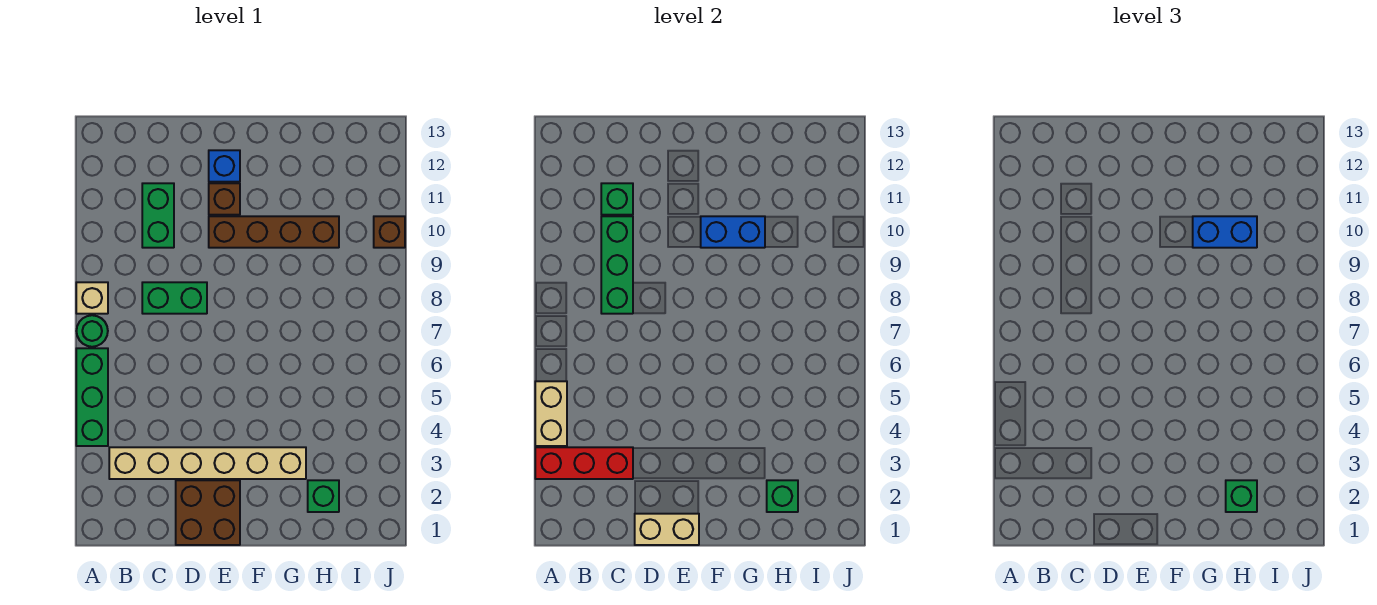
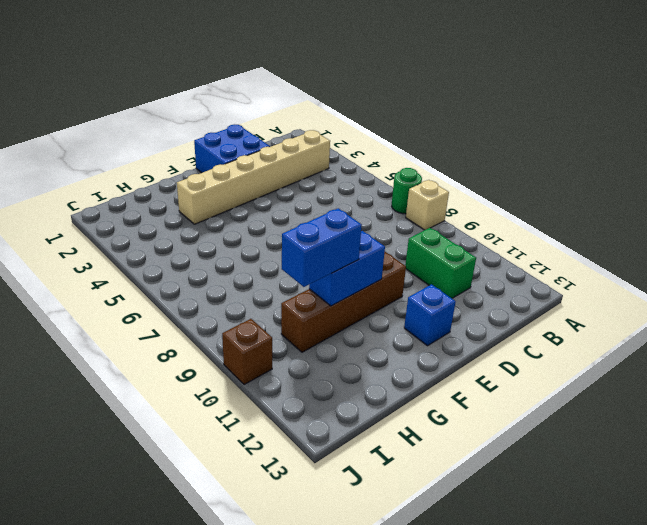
blue 2x2 brick [194,125,270,173] -> brown 2x2 brick [176,480,240,545]
none -> green 1x3 brick [76,348,108,446]
none -> green 1x2 brick [142,282,207,314]
none -> brown 1x1 brick [209,183,240,215]

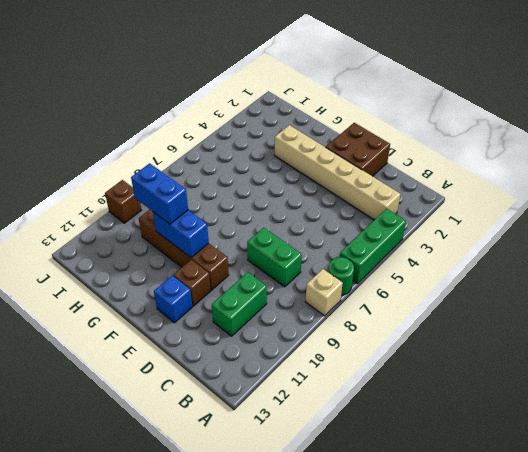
none -> green 1x1 brick [308,480,339,512]
none -> red 1x3 brick [535,447,633,479]
none -> tan 1x2 brick [535,381,567,446]

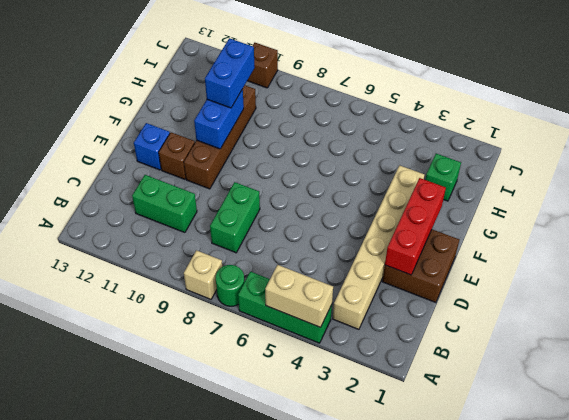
red 1x3 brick [385,178,446,275] -> red 1x3 brick moved to [535,447,633,479]
none -> green 1x3 brick [601,216,633,314]
none -> green 1x1 brick [601,183,633,215]
none -> tan 1x2 brick [635,514,699,545]

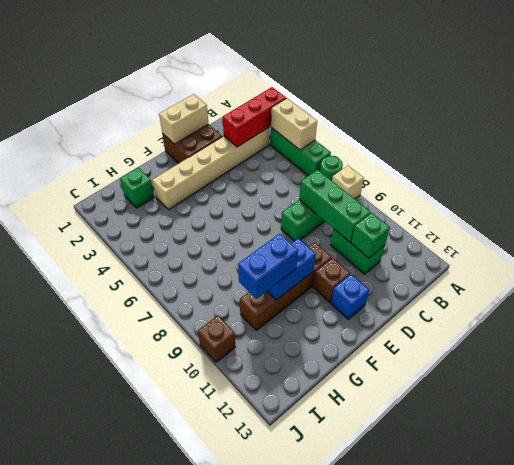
none -> green 1x1 brick [767,480,798,512]
none -> green 1x1 brick [1226,480,1257,512]

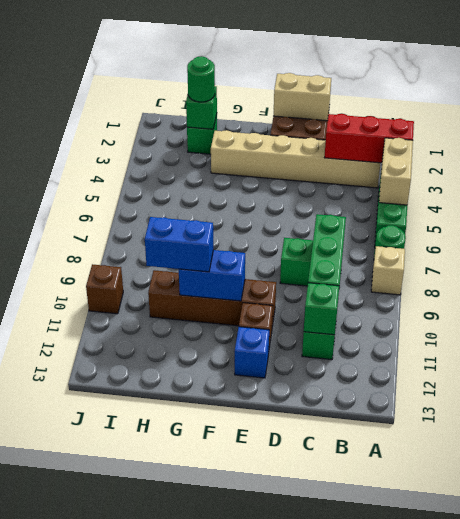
green 1x1 round brick [187,56,215,102] -> green 1x1 brick [1226,480,1257,512]

